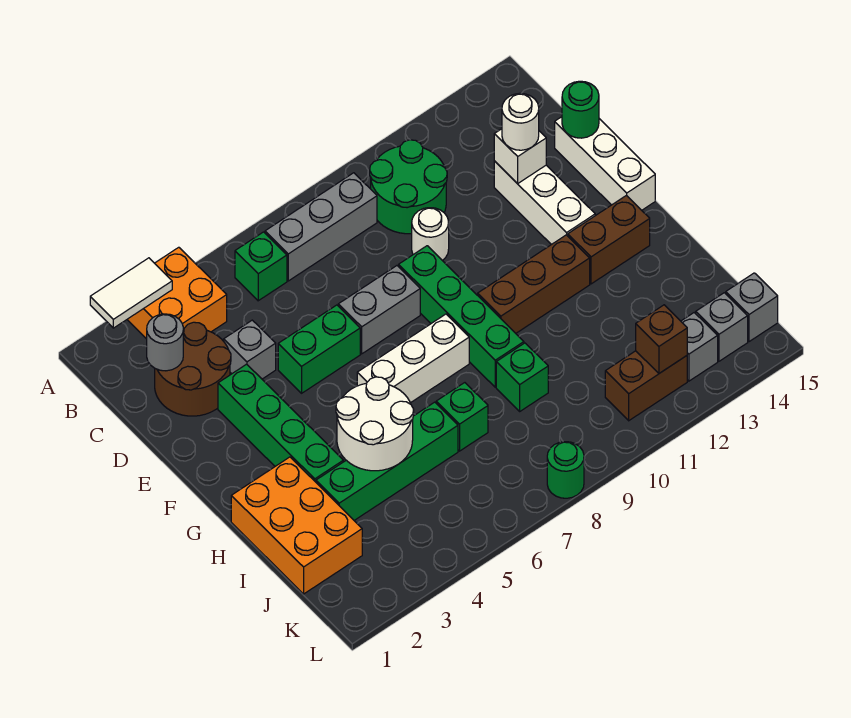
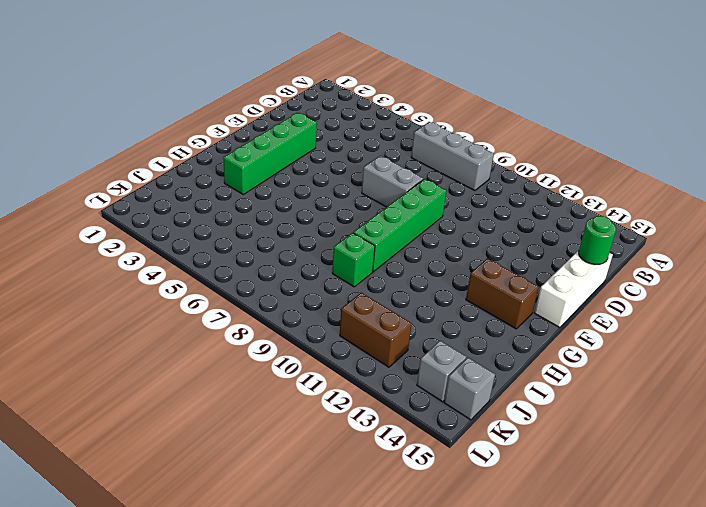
none -> orange 2x2 brick [127,247,227,339]
none -> green 1x1 brick [235,232,287,301]
none -> green 2x2 round brick [370,140,447,234]
none -> brown 2x2 round brick [155,322,231,416]

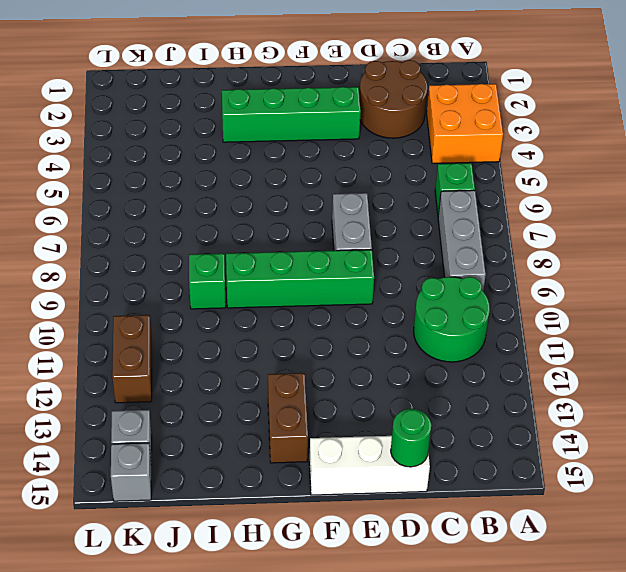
none -> grey 1x1 brick [224,320,276,379]
none -> white 1x1 round brick [412,208,449,260]
none -> white 1x3 brick [494,161,595,245]
none -> green 1x2 brick [278,305,360,393]

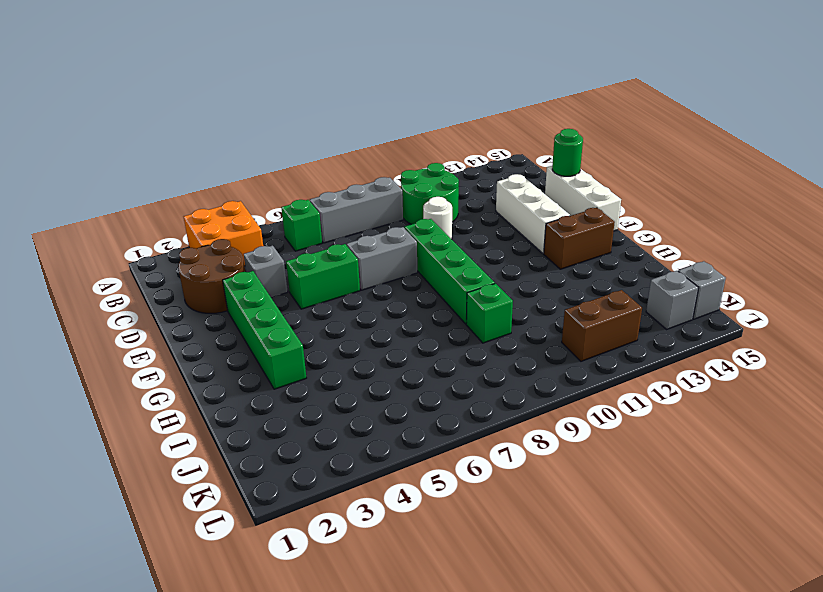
none -> white 1x3 brick [357,314,469,403]
none -> brown 1x3 brick [478,235,590,333]
none -> orange 2x3 brick [231,457,362,594]
none -> green 1x4 brick [316,402,458,520]

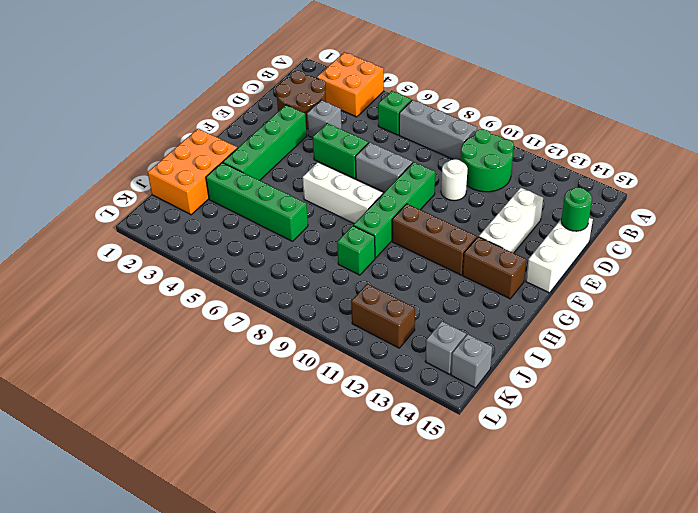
none -> green 1x1 brick [436,383,488,451]
none -> grey 1x1 brick [681,313,718,381]
none -> green 1x1 round brick [547,442,584,498]
none -> white 1x2 tile [90,258,172,328]

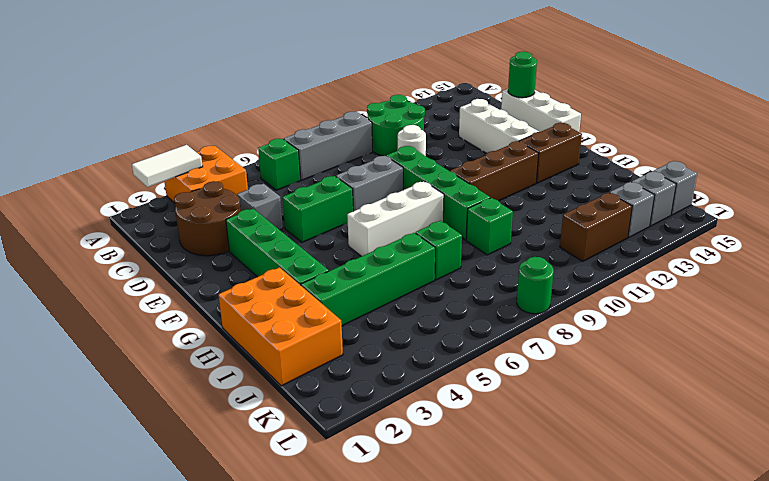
none -> grey 1x1 round brick [147,314,183,371]
none -> white 1x1 brick [494,129,546,184]
none -> white 2x2 round brick [336,377,414,471]
none -> brown 1x1 brick [636,305,687,373]

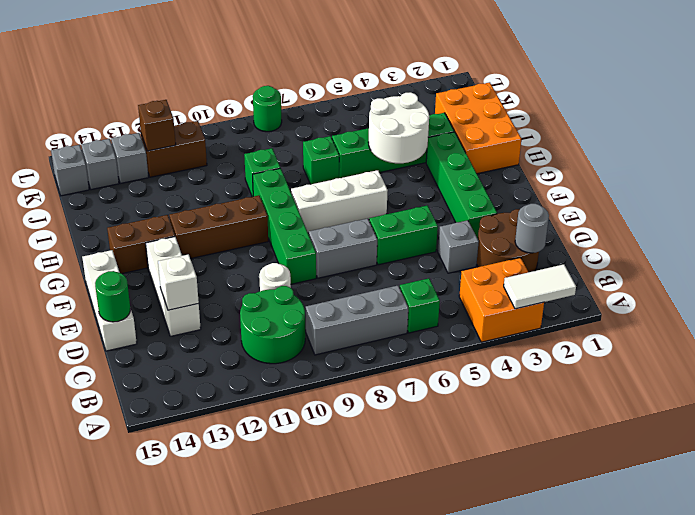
none -> white 1x1 round brick [502,93,539,150]

